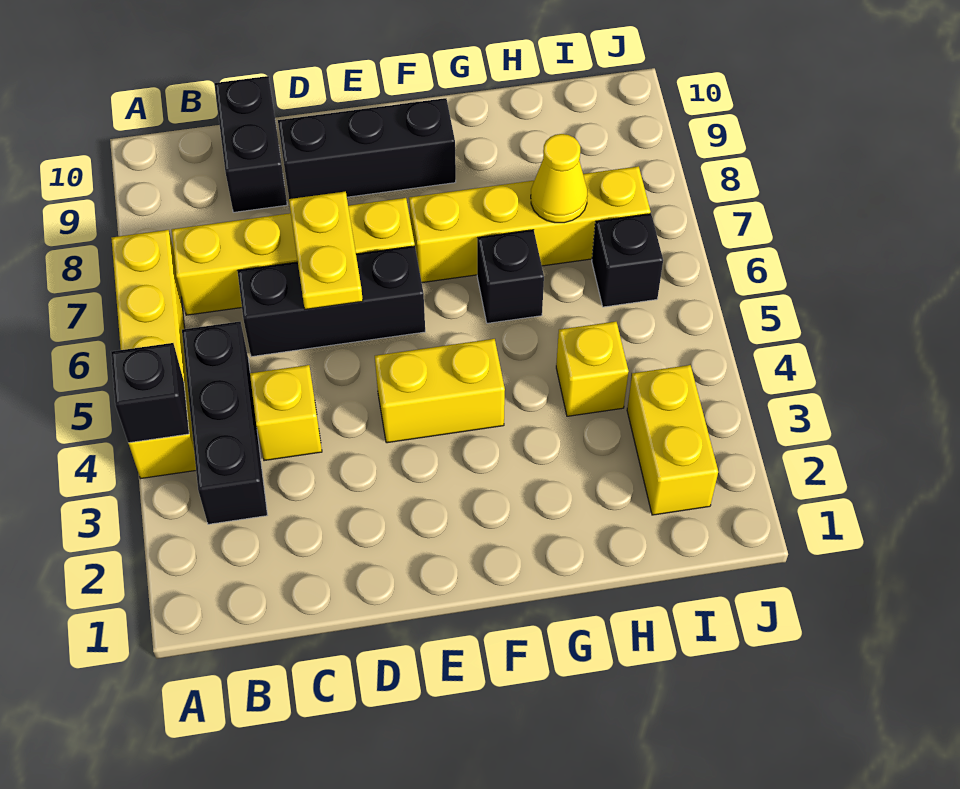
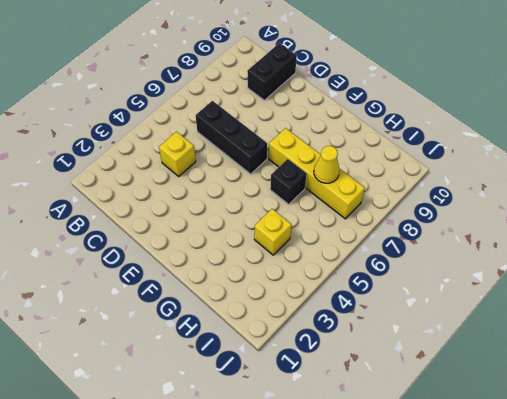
none -> yellow 1x4 brick [111,230,196,479]
none -> black 1x3 brick [182,322,267,524]
none -> yellow 1x4 brick [172,198,415,315]

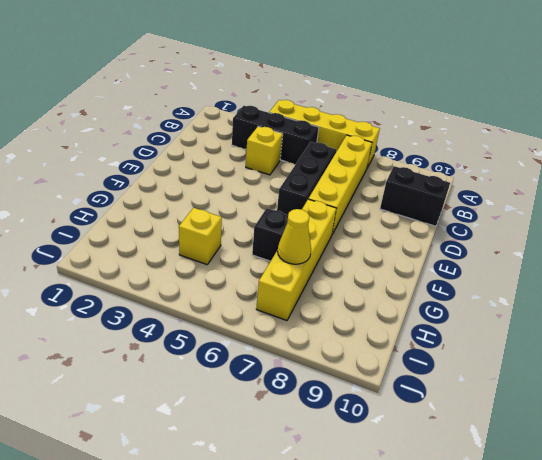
none -> black 1x3 brick [278,98,456,199]
none -> yellow 1x2 brick [375,339,505,443]
none -> yellow 1x2 brick [627,365,718,515]

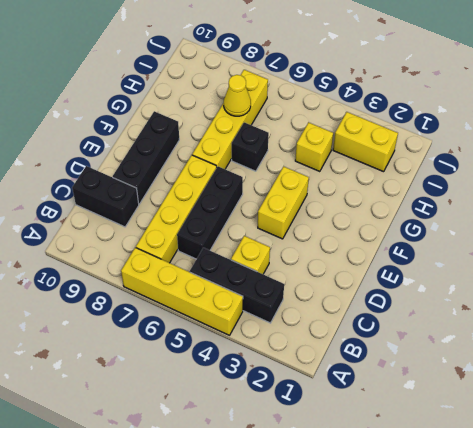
none -> black 1x1 brick [592,214,663,307]
none -> black 1x1 brick [111,343,189,443]
none -> yellow 1x2 plate [289,191,363,309]

